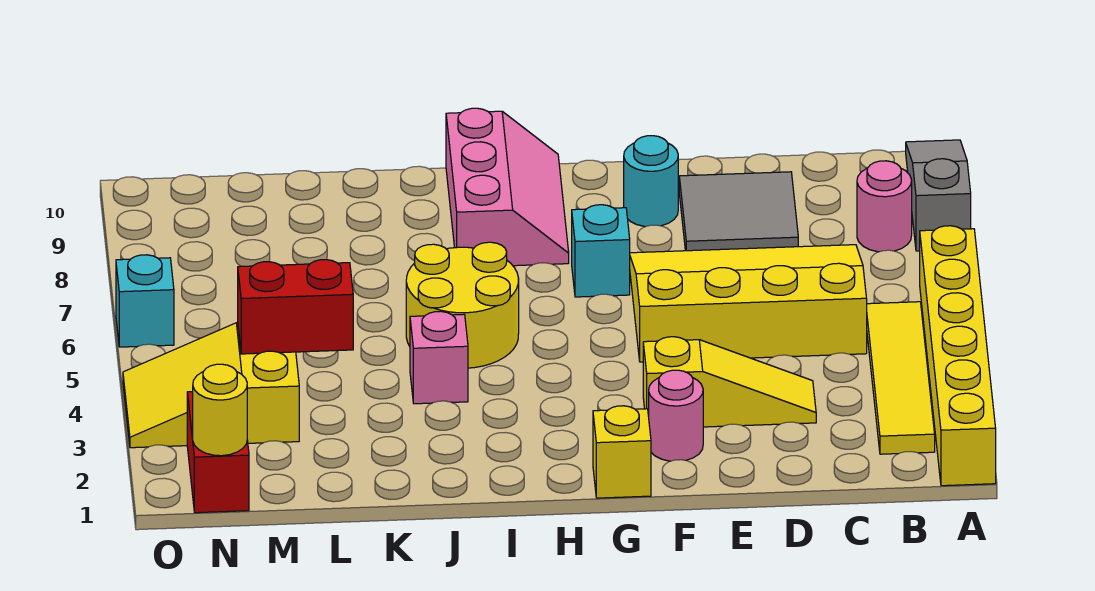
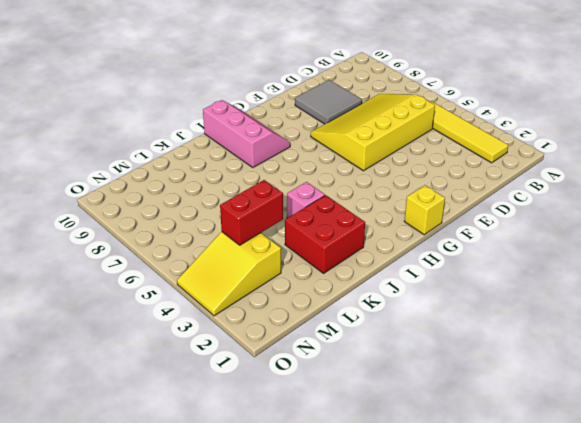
red 2x2 brick [285,195,365,273] -> none
none -> yellow 1x6 brick [920,226,996,486]
none -> grey 1x3 slope [906,140,971,251]
none -> pink 1x1 round brick [857,161,912,252]

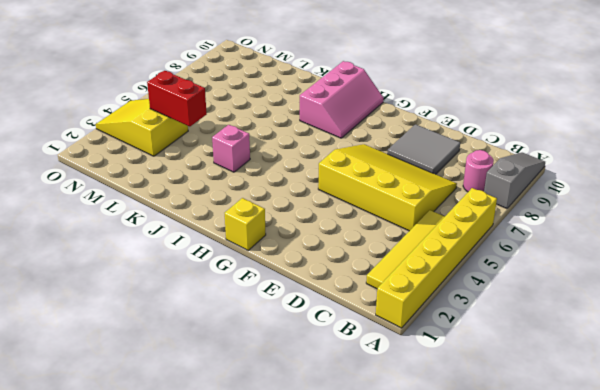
none -> yellow 1x3 slope [643,337,816,427]
none -> pink 1x1 round brick [649,370,703,461]
none -> cyan 1x1 round brick [624,136,678,227]

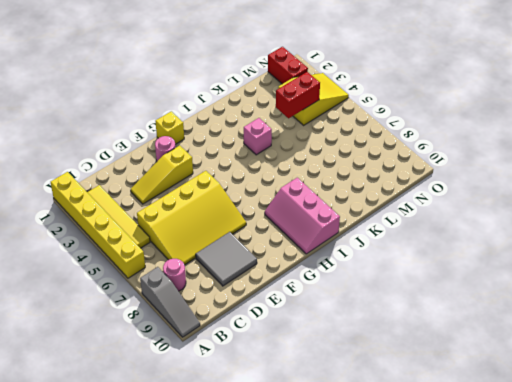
none -> cyan 1x1 round brick [624,136,678,227]
none -> cyan 1x1 brick [572,205,630,297]
none -> yellow 2x2 round brick [406,242,519,368]

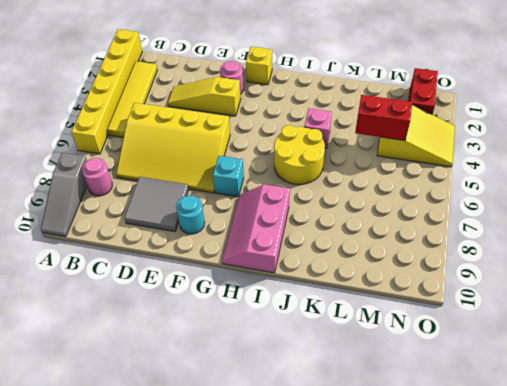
none -> cyan 1x1 brick [116,255,174,347]
none -> yellow 1x1 round brick [193,364,247,456]

